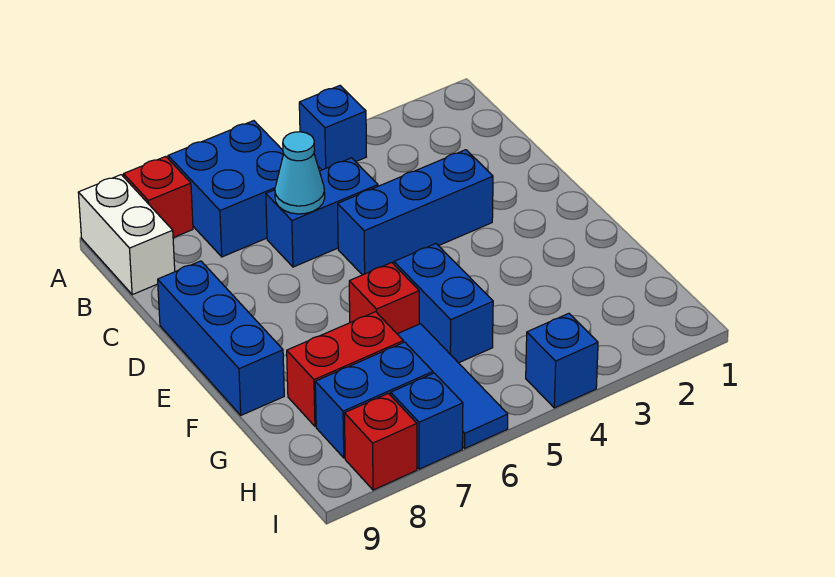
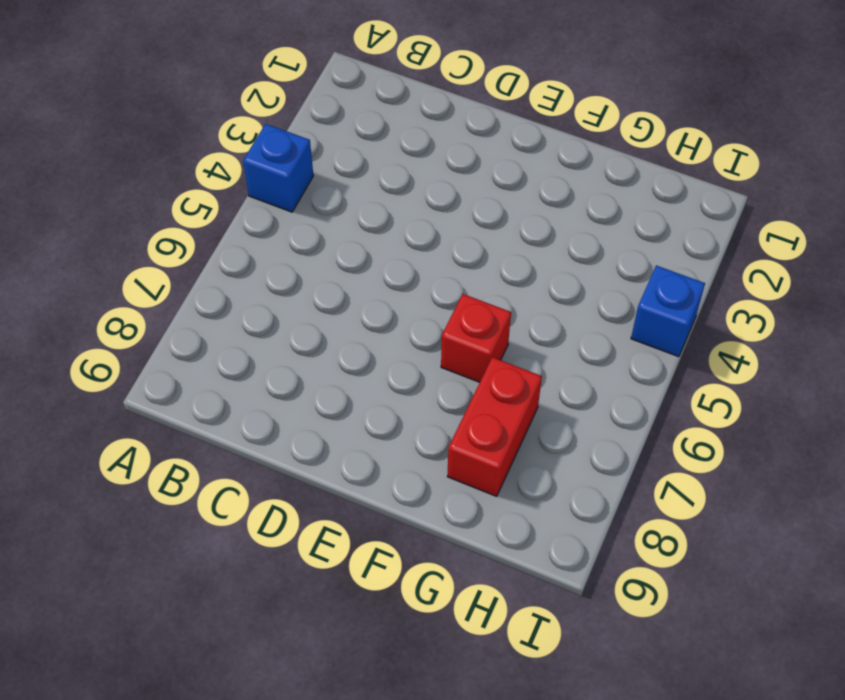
none -> blue 2x2 brick [168,121,284,257]
none -> red 1x1 brick [123,156,193,238]
none -> white 1x2 brick [78,175,175,295]

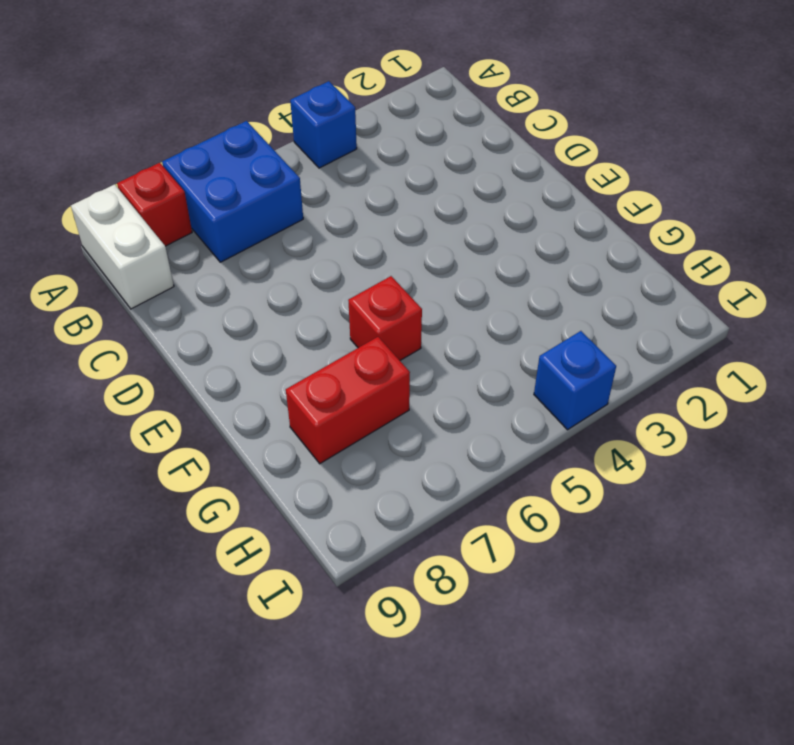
none -> blue 1x2 brick [266,158,378,267]
none -> blue 1x3 brick [338,150,493,275]
none -> blue 1x3 brick [158,261,284,415]

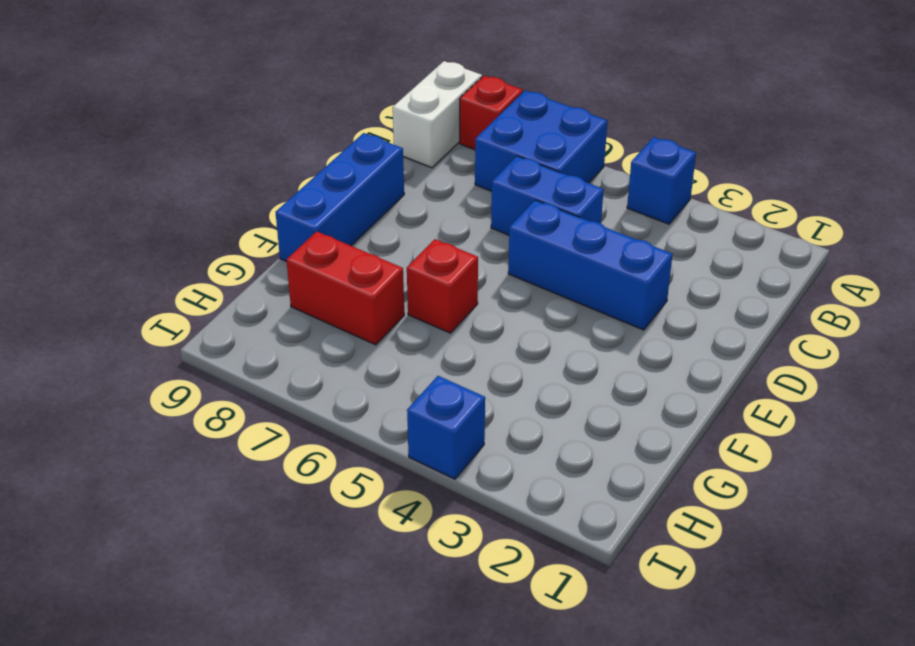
none -> blue 1x2 brick [394,244,493,363]
none -> blue 1x3 tile [398,324,508,448]
none -> blue 1x2 brick [315,342,433,458]

